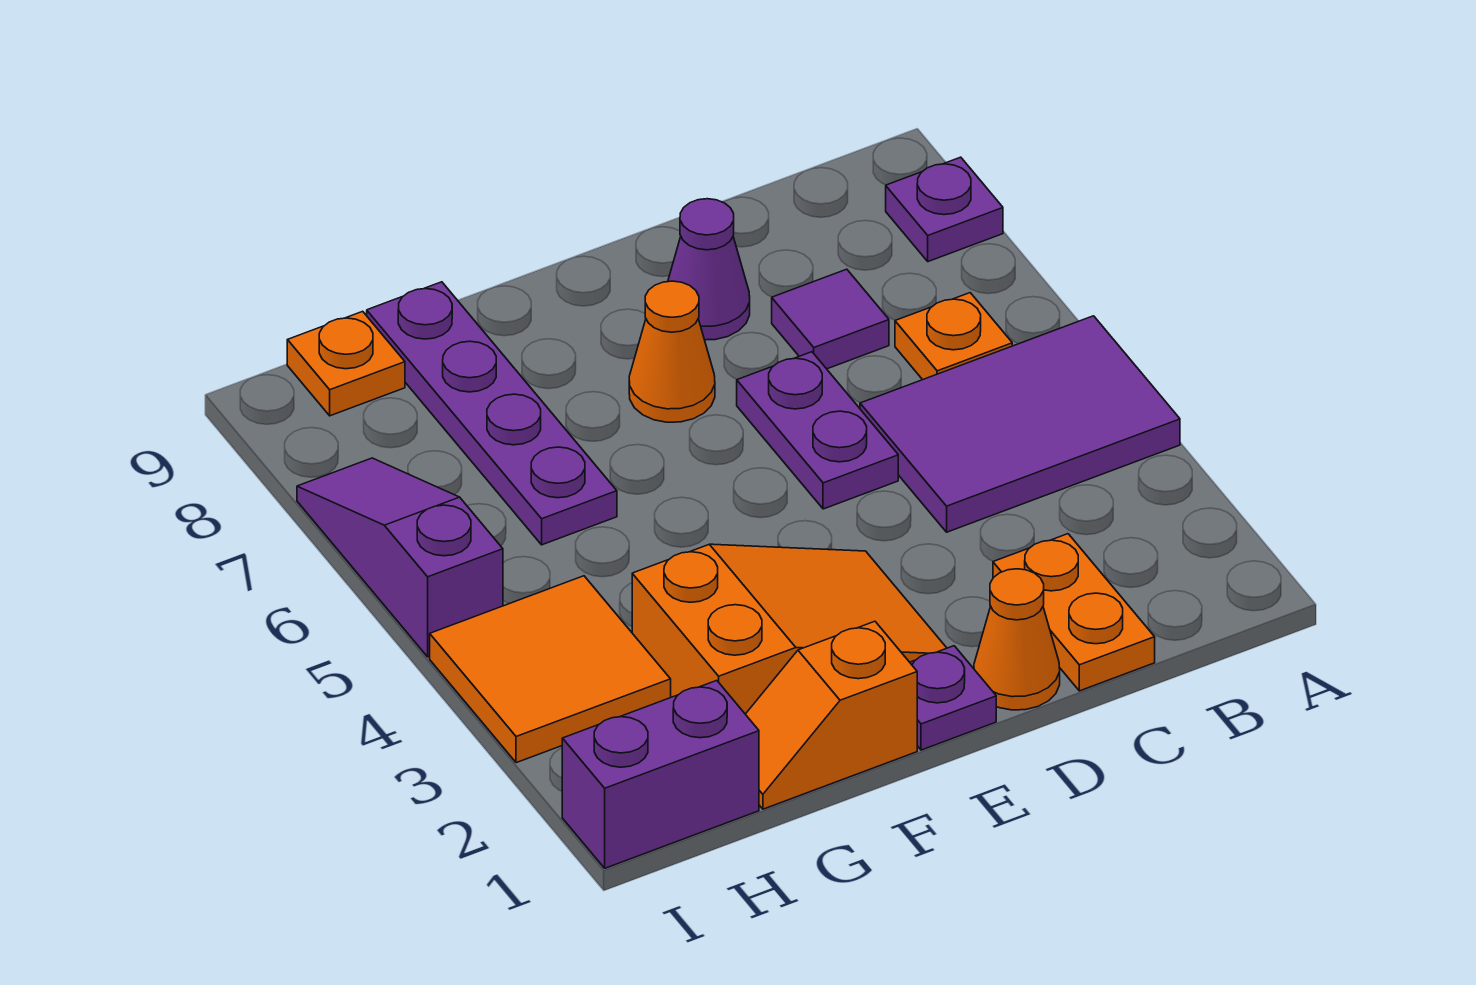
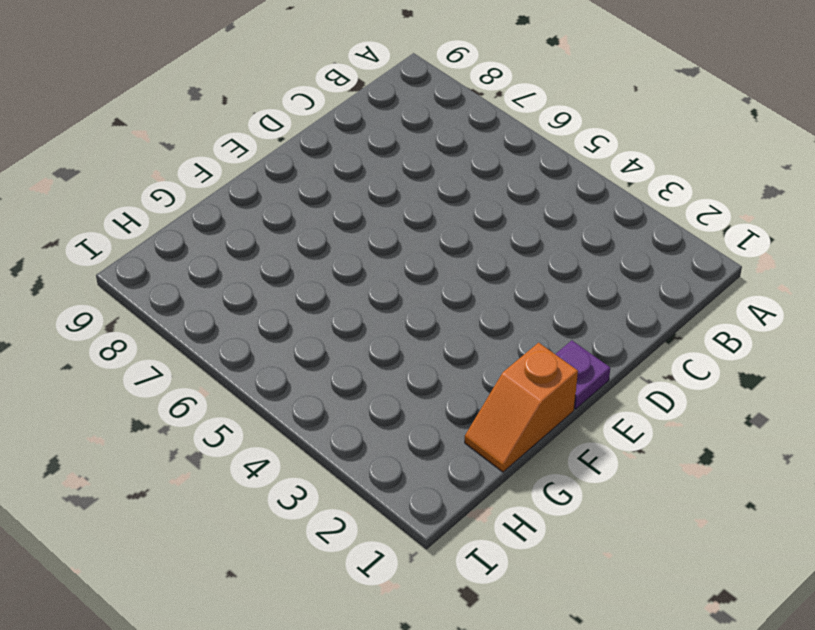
none -> purple 2x3 tile [860,316,1180,532]
none -> purple 1x1 plate [886,157,1003,262]
none -> orange 1x1 plate [895,293,1012,380]

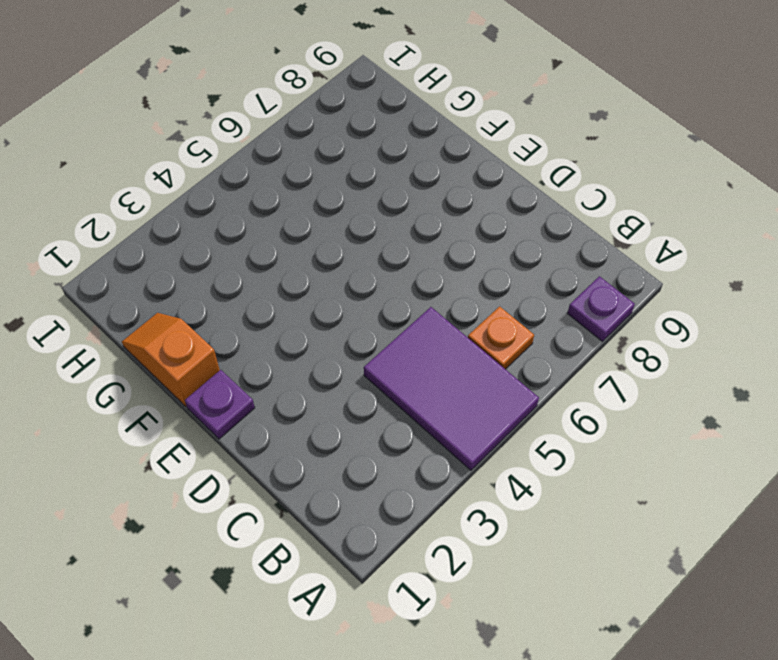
none -> orange 1x2 plate [993,534,1155,691]
none -> purple 1x1 tile [772,269,889,369]
none -> orange 1x1 cone [974,569,1060,710]

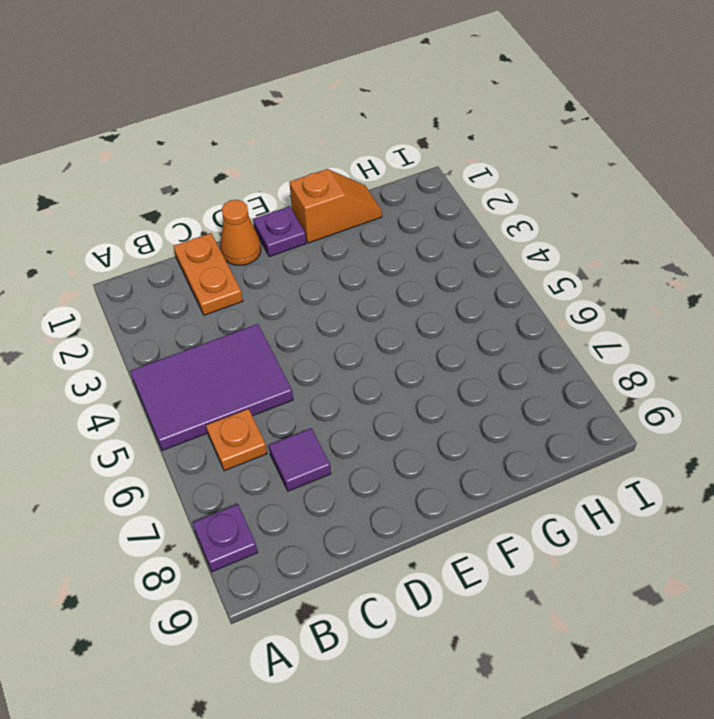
none -> purple 1x2 plate [737,352,898,509]
none -> purple 1x1 cone [668,199,750,340]
none -> orange 2x3 slope [632,544,946,714]

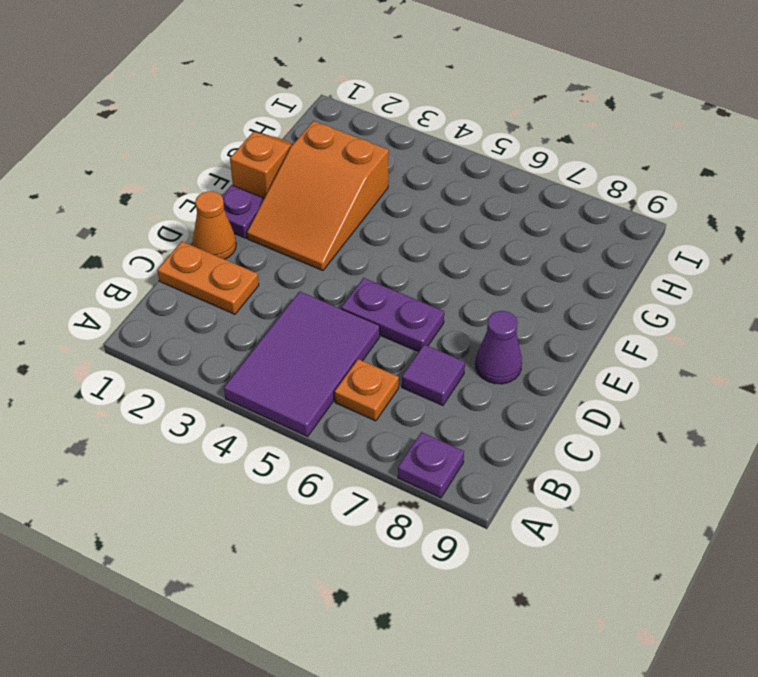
none -> orange 1x1 cone [629,281,715,422]
none -> purple 1x4 plate [367,282,617,545]
none -> purple 1x2 brick [562,681,759,868]

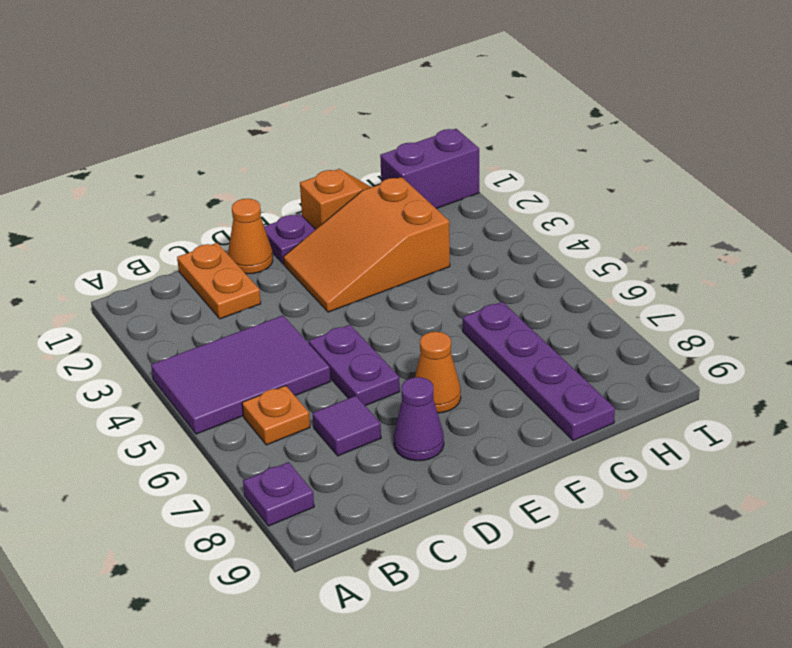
none -> orange 2x2 tile [430,576,671,763]
none -> orange 1x1 plate [287,311,405,416]
none -> purple 1x3 slope [297,458,503,657]

